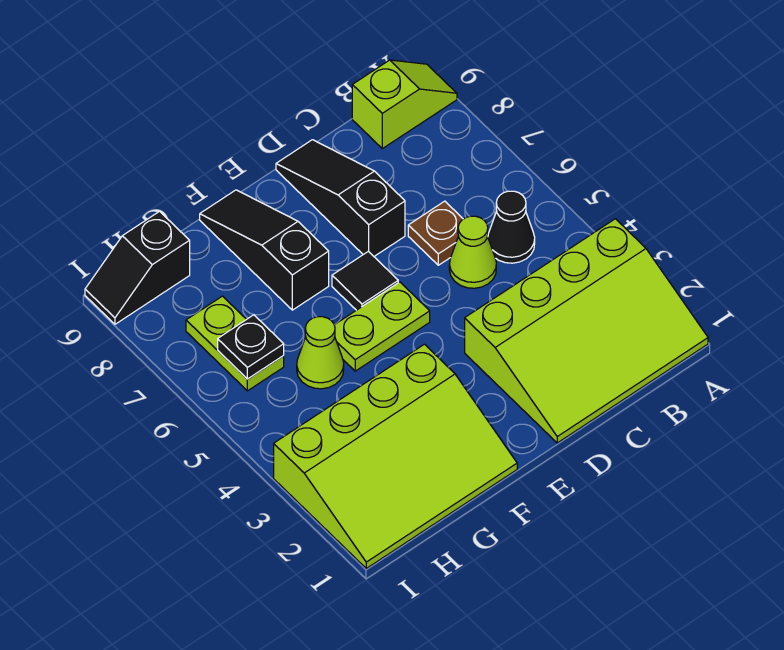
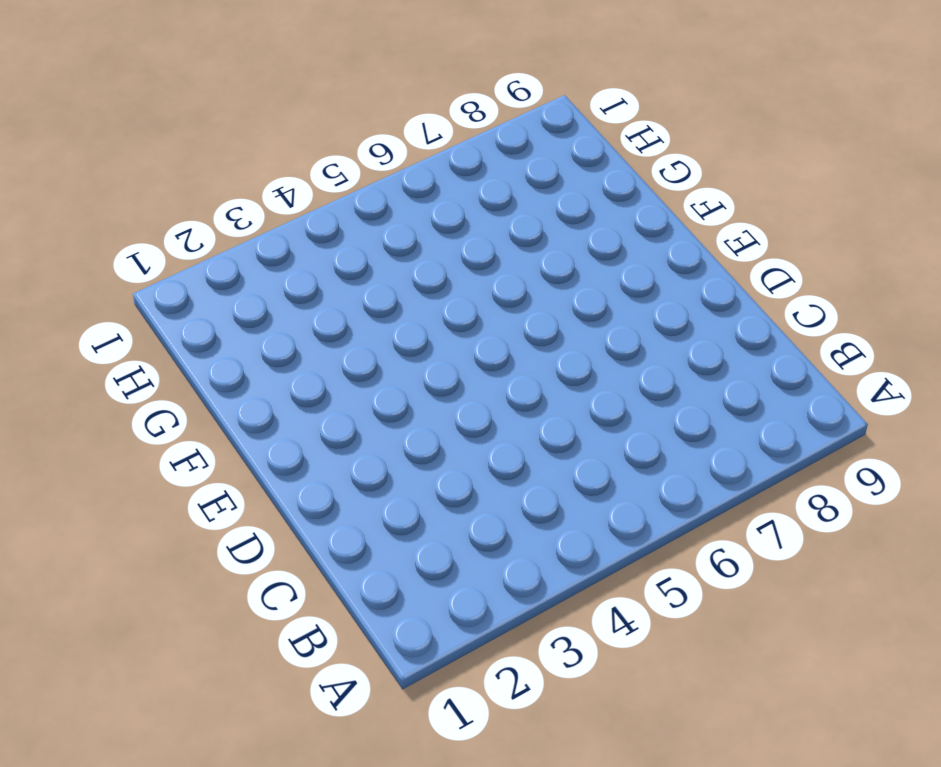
none -> lime 3x4 slope [465,219,708,443]
none -> lime 1x2 slope [352,60,457,149]
none -> black 1x1 cone [488,191,535,263]

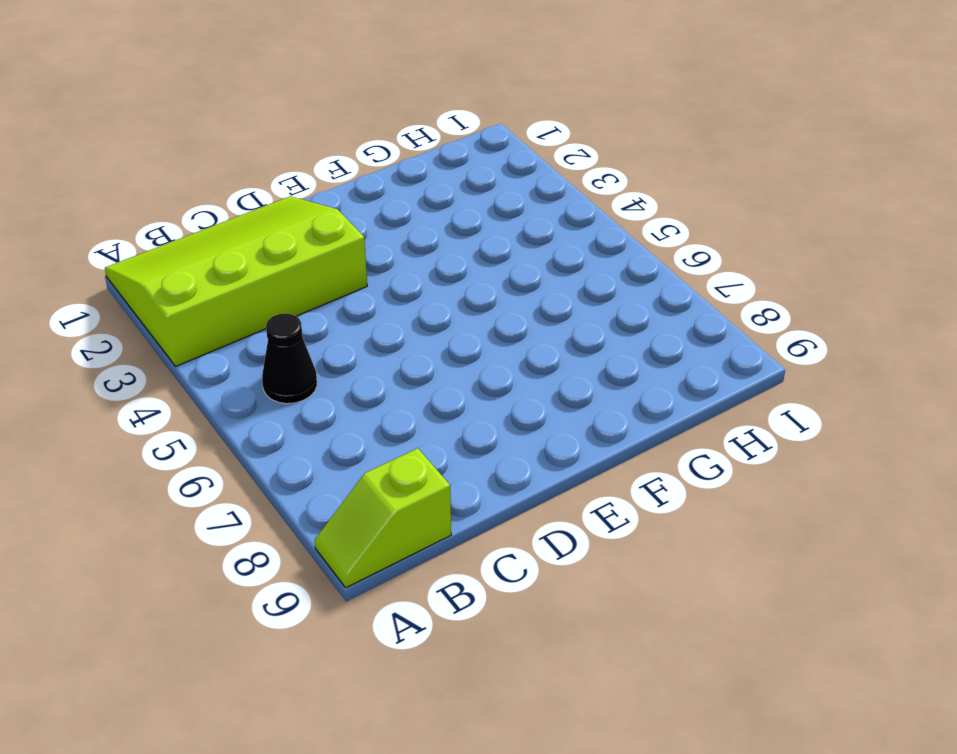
none -> lime 1x1 cone [449,216,496,288]
none -> brown 1x1 plate [408,201,463,265]
none -> black 1x3 slope [276,140,405,256]

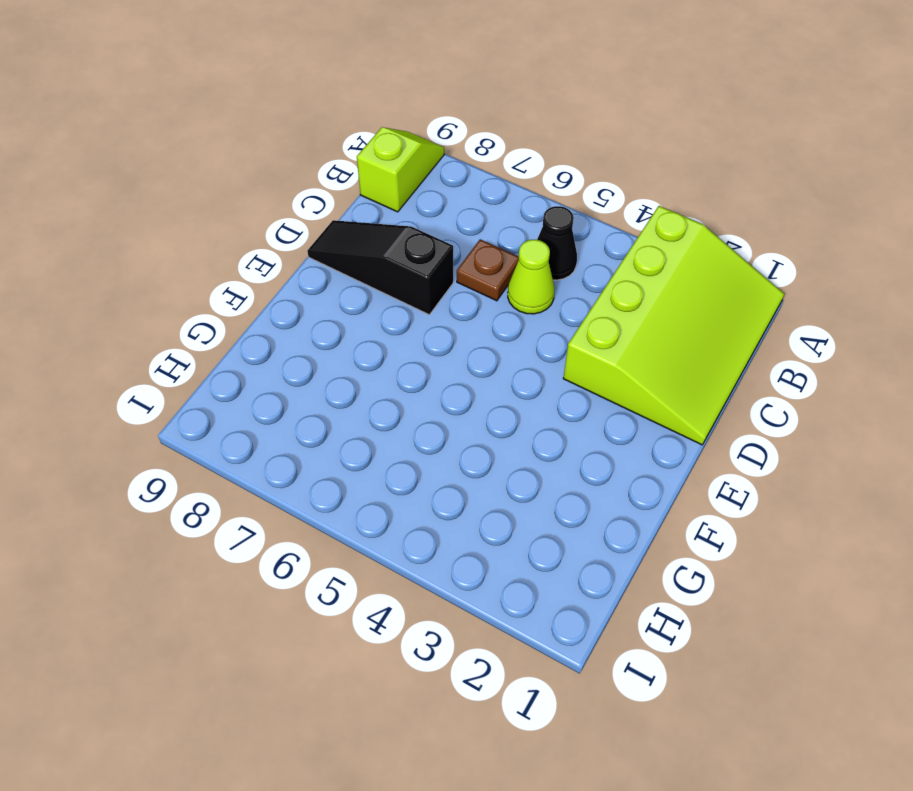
none -> lime 1x2 plate [334,282,430,371]
none -> black 1x1 tile [332,251,398,310]
none -> lime 3x4 slope [274,344,517,568]

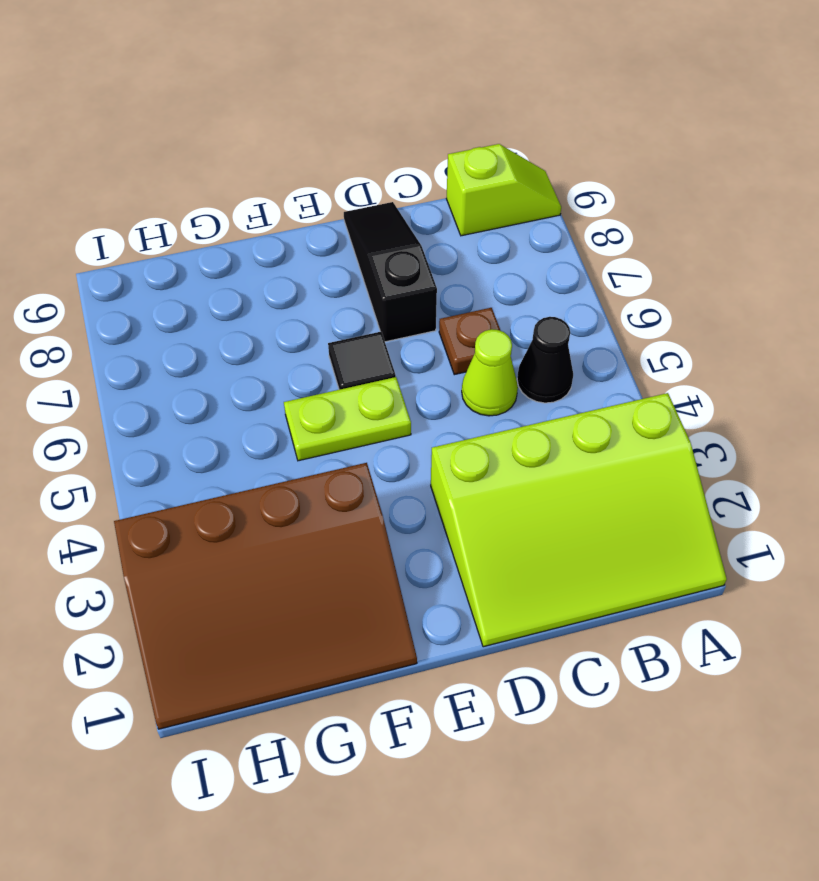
brown 3x4 slope [114,463,417,729] -> lime 3x4 slope [274,344,517,568]
none -> black 1x3 slope [200,190,329,310]
none -> lime 1x1 cone [297,317,344,389]
none -> lime 1x2 plate [186,296,284,391]

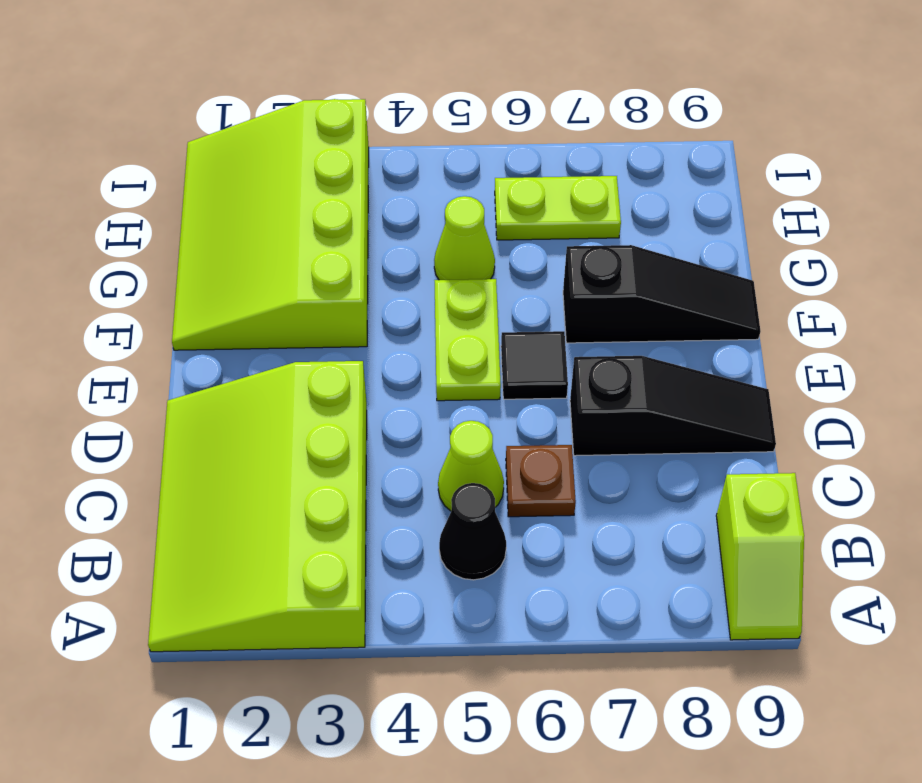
none -> black 1x2 slope [85,211,190,324]
none -> black 1x1 plate [218,315,284,379]

